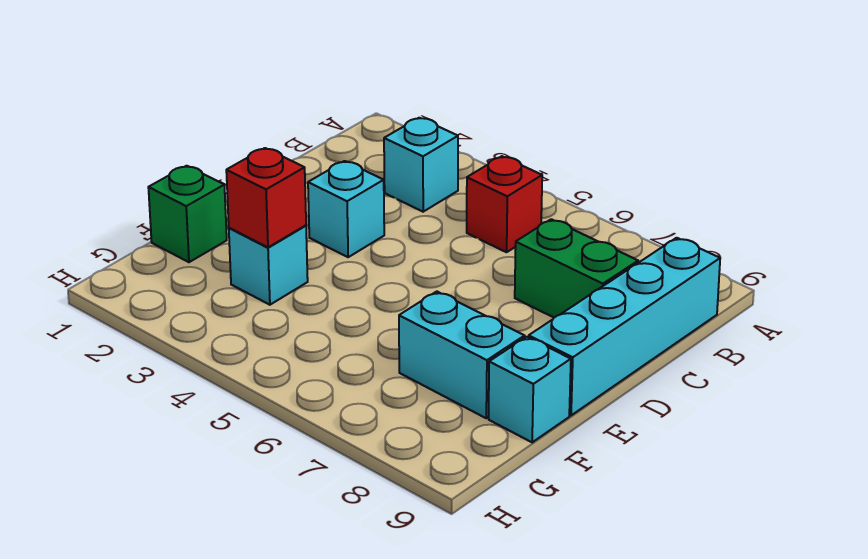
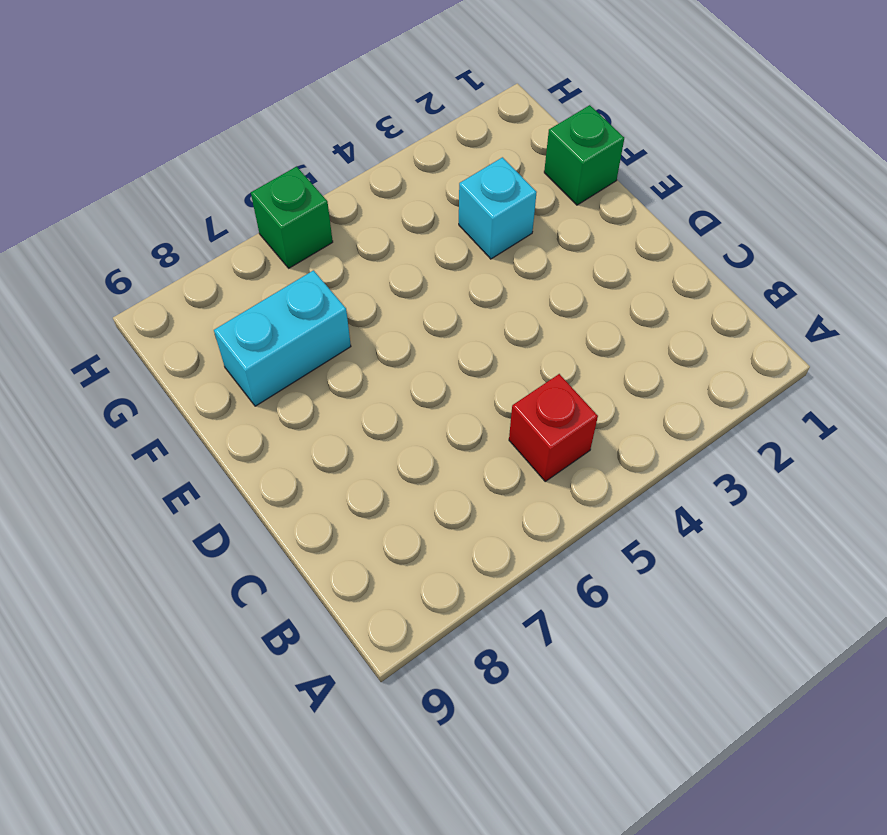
green 1x1 brick [251,167,333,268] -> none
none -> cyan 1x1 brick [384,118,458,212]
none -> cyan 1x4 brick [529,238,720,415]

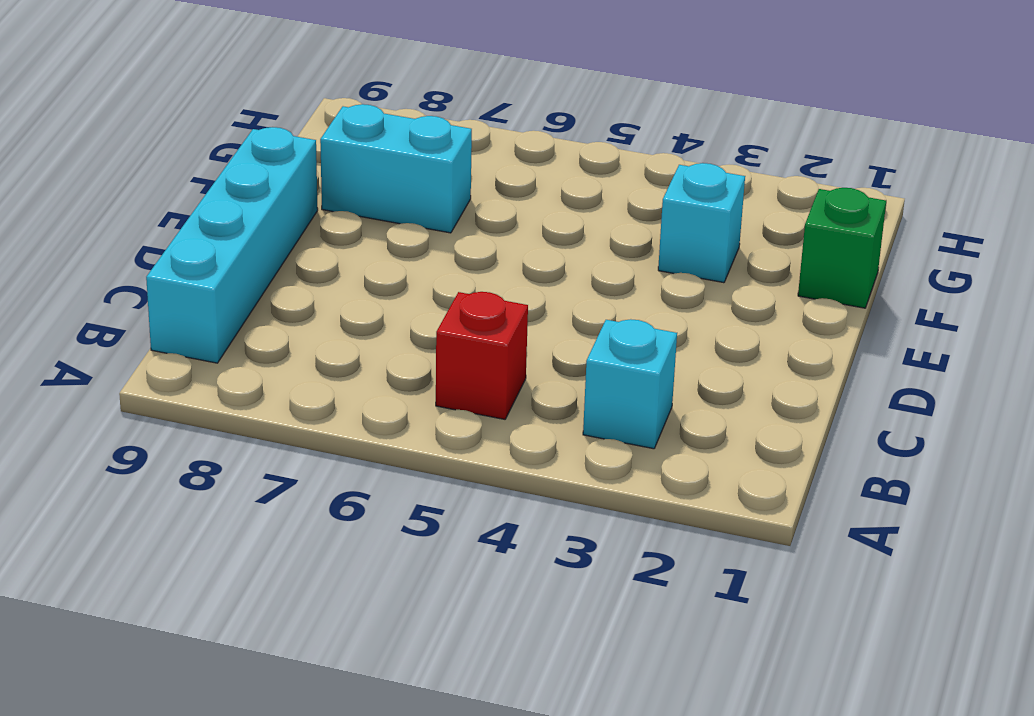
none -> green 1x2 brick [515,219,638,318]
none -> cyan 1x1 brick [308,161,384,257]

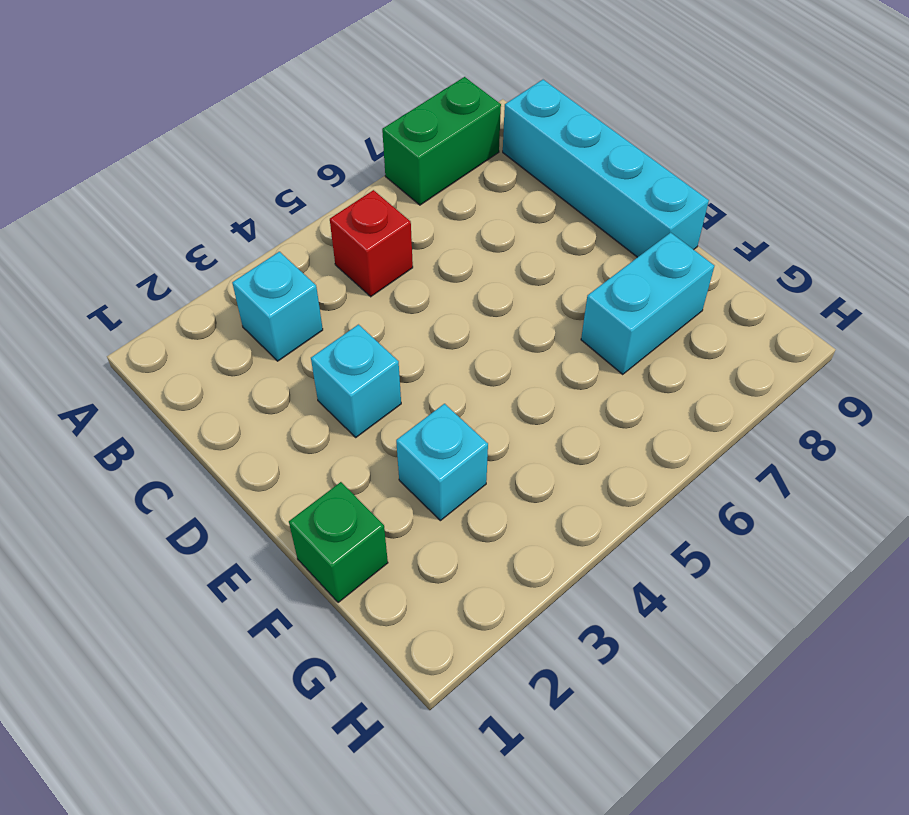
green 1x2 brick [382,77,501,205] -> green 1x2 brick moved to [515,219,638,318]
none -> cyan 1x1 brick [489,337,571,442]
none -> red 1x1 brick [226,148,306,247]

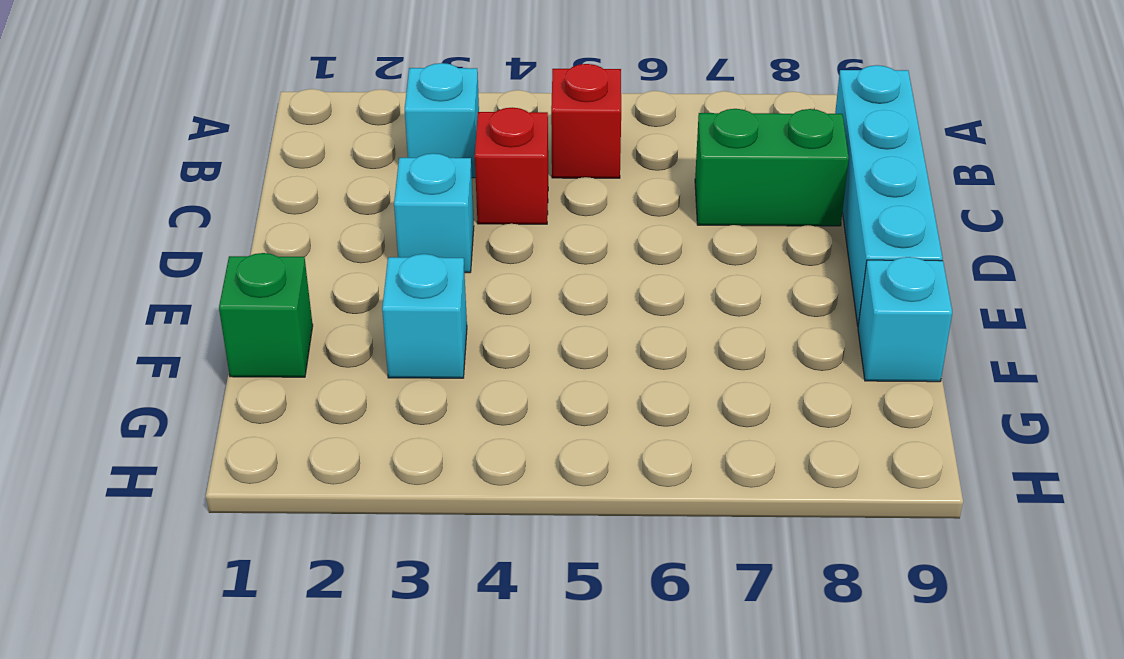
red 1x1 brick [475,108,548,224] -> red 1x1 brick moved to [226,148,306,247]
none -> cyan 1x2 brick [399,292,525,418]

